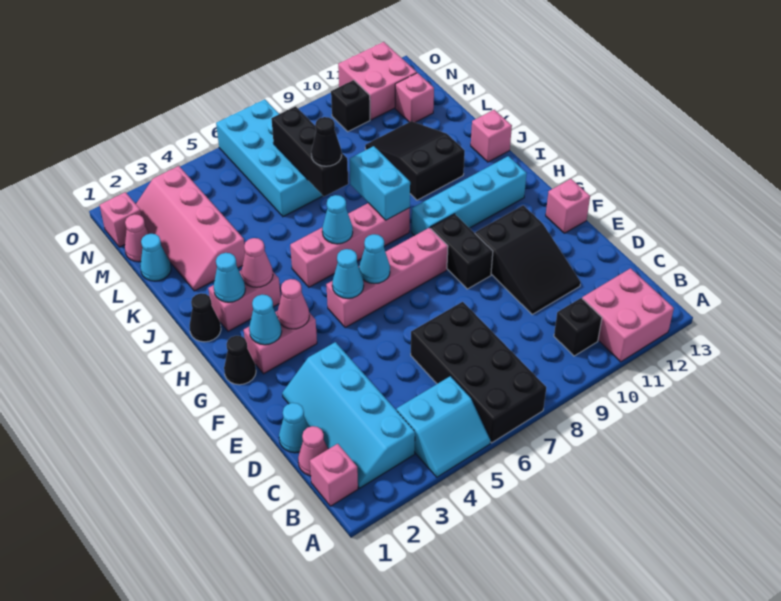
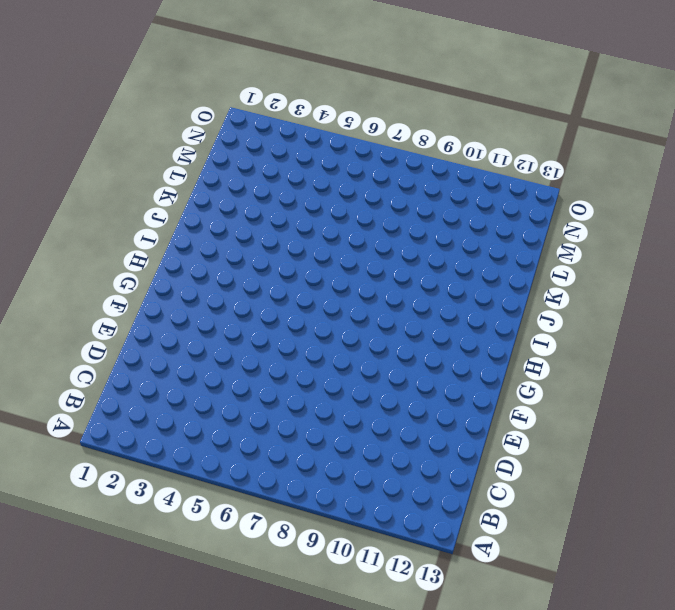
none -> cyan 2x2 slope [397,376,491,477]
none -> black 2x4 brick [411,302,546,443]
none -> pink 2x2 brick [582,268,674,362]
none -> pink 1x1 brick [310,444,358,506]

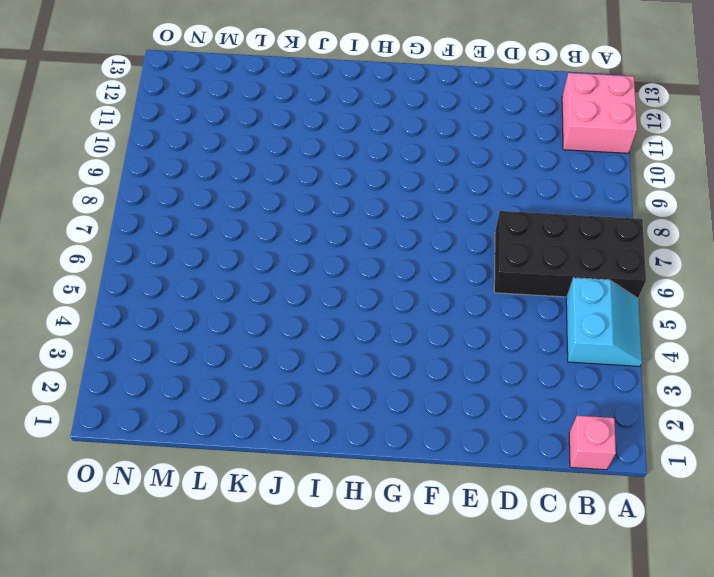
none -> cyan 2x4 slope [282,342,415,488]
none -> black 1x1 brick [554,298,602,356]
none -> pink 1x1 cone [298,426,328,476]
none -> cyan 1x1 cone [279,403,309,453]

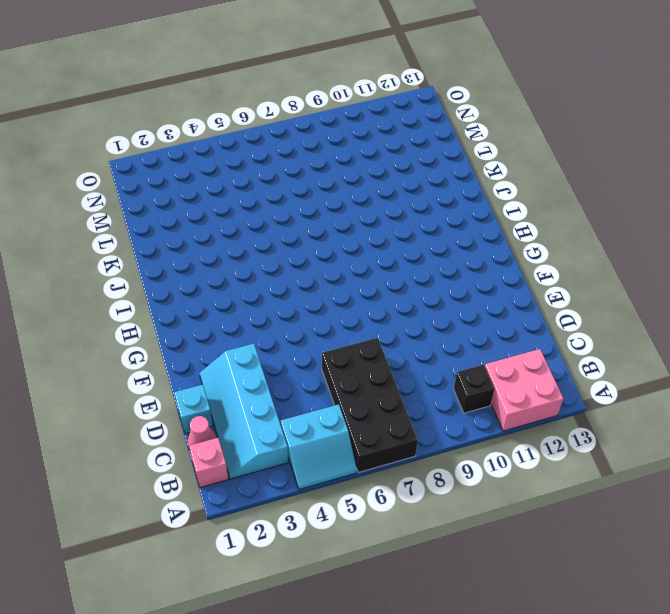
cyan 1x1 brick [174,384,213,434] -> cyan 1x1 cone [279,403,309,453]
none -> black 2x3 slope [475,205,581,314]
none -> black 1x2 brick [431,214,493,289]
none -> pink 1x1 brick [546,179,590,233]
none -> black 1x1 cone [224,336,256,385]

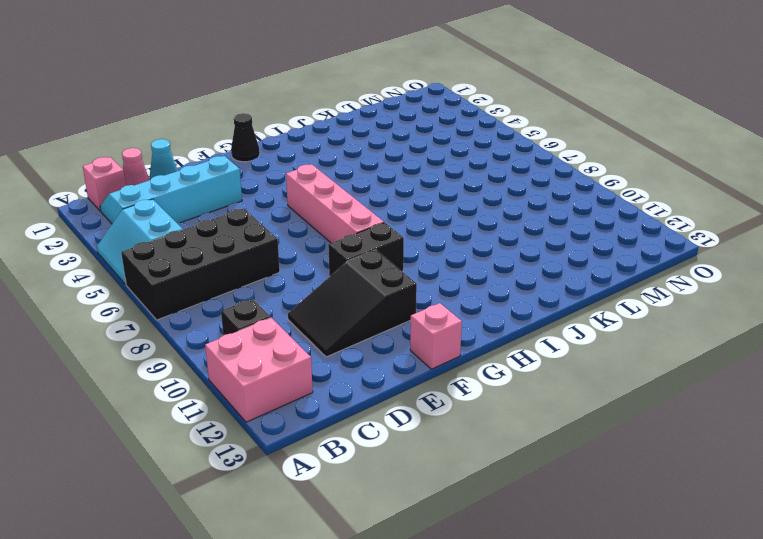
none -> pink 1x2 brick [244,311,317,374]
none -> cyan 1x4 brick [412,156,527,236]
none -> black 1x1 cone [189,293,221,342]
none -> pink 1x2 brick [208,270,281,331]

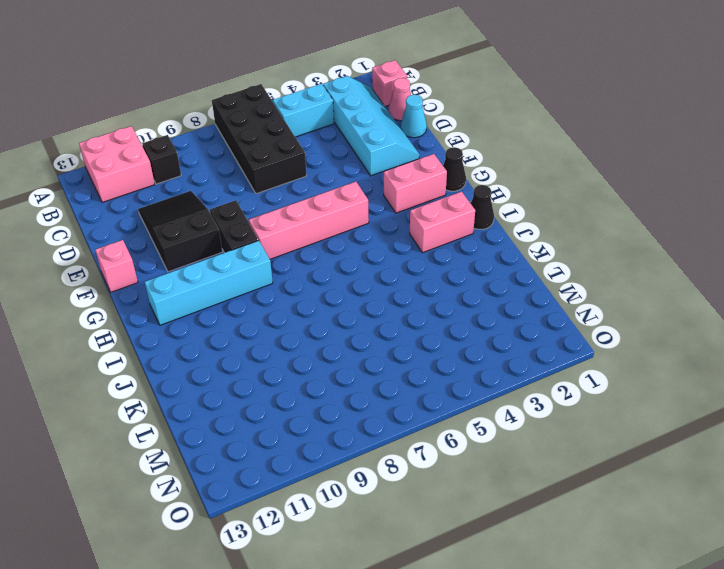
none -> pink 1x4 brick [290,203,410,287]
none -> black 2x3 slope [365,121,465,200]
none -> pink 1x1 brick [471,110,512,162]
none -> pink 2x4 slope [136,166,245,291]

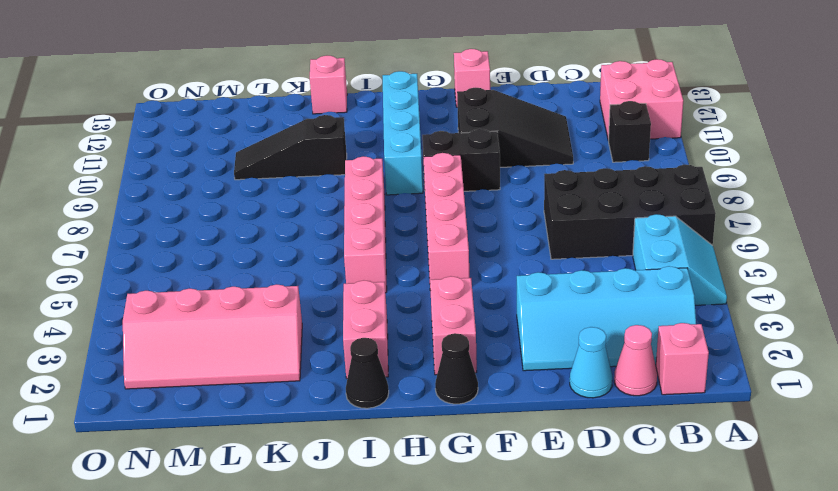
black 1x3 slope [234,115,347,180] -> black 2x3 slope [365,121,465,200]
none -> cyan 1x1 cone [140,234,171,281]
none -> cyan 2x4 brick [216,99,323,217]
none -> pink 1x1 cone [125,214,149,262]
none -> pink 1x1 brick [395,73,434,122]

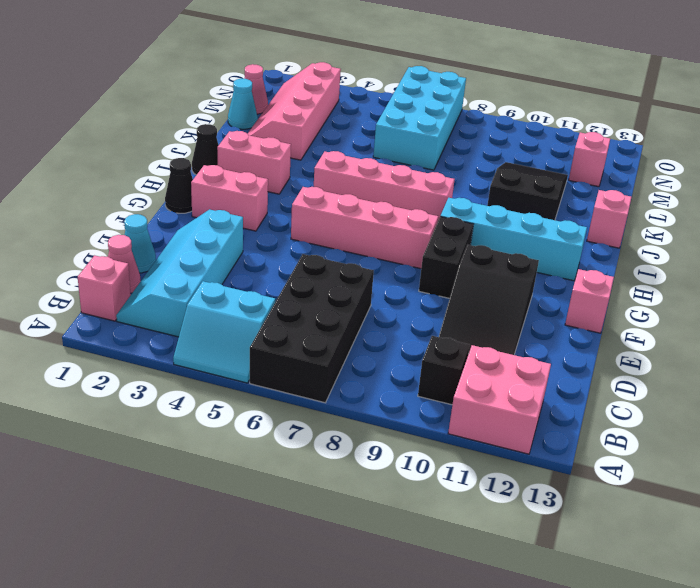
none -> pink 1x1 brick [100,192,141,247]
none -> black 1x1 brick [331,80,370,131]
none -> pink 2x2 brick [338,42,417,120]
none -> cyan 1x1 cone [249,295,282,345]

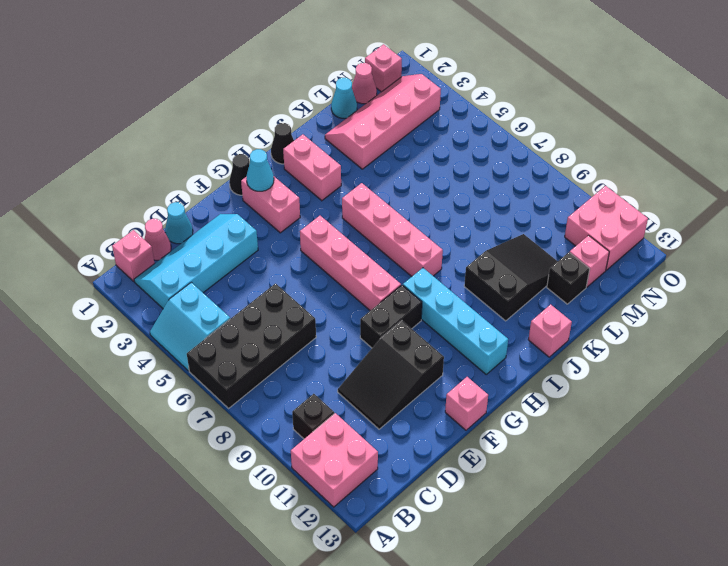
black 1x1 brick [547,252,590,304] -> black 1x1 brick moved to [331,80,370,131]
none -> cyan 2x4 brick [216,99,323,217]
none -> pink 1x1 cone [277,279,309,329]
none -> cyan 1x1 cone [332,249,364,298]
none -> cyan 1x1 cone [359,234,390,284]

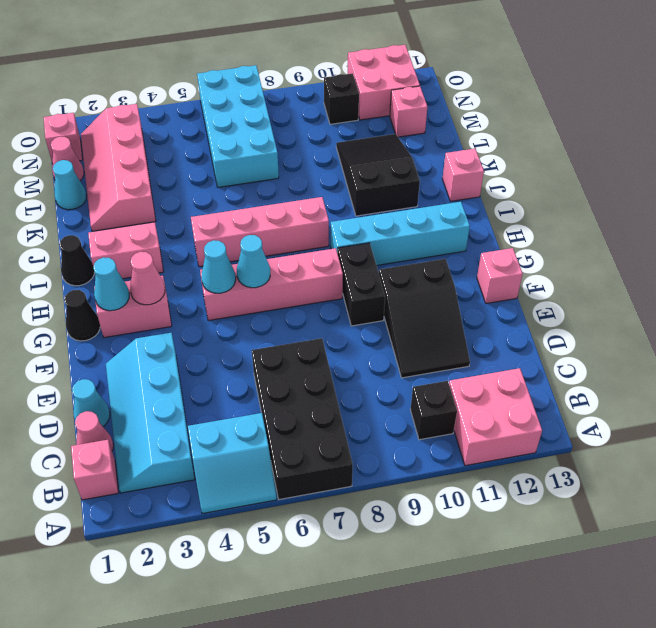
none -> cyan 1x1 cone [214,253,245,302]
none -> pink 1x1 cone [241,238,273,287]
none -> cyan 1x1 cone [322,195,353,244]
none -> cyan 1x2 brick [350,146,410,220]

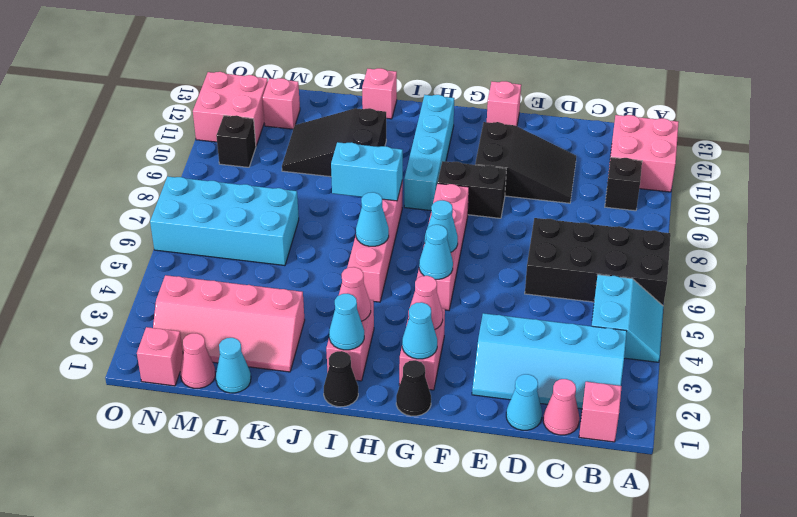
none -> black 1x3 brick [271,106,348,196]
none -> black 1x1 cone [311,117,342,166]

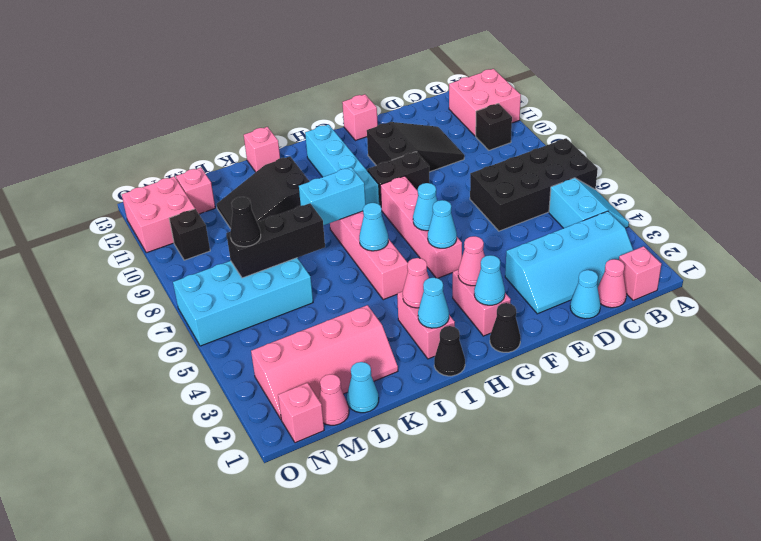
black 1x1 cone [230,197,261,247] -> black 1x1 cone moved to [311,117,342,166]

